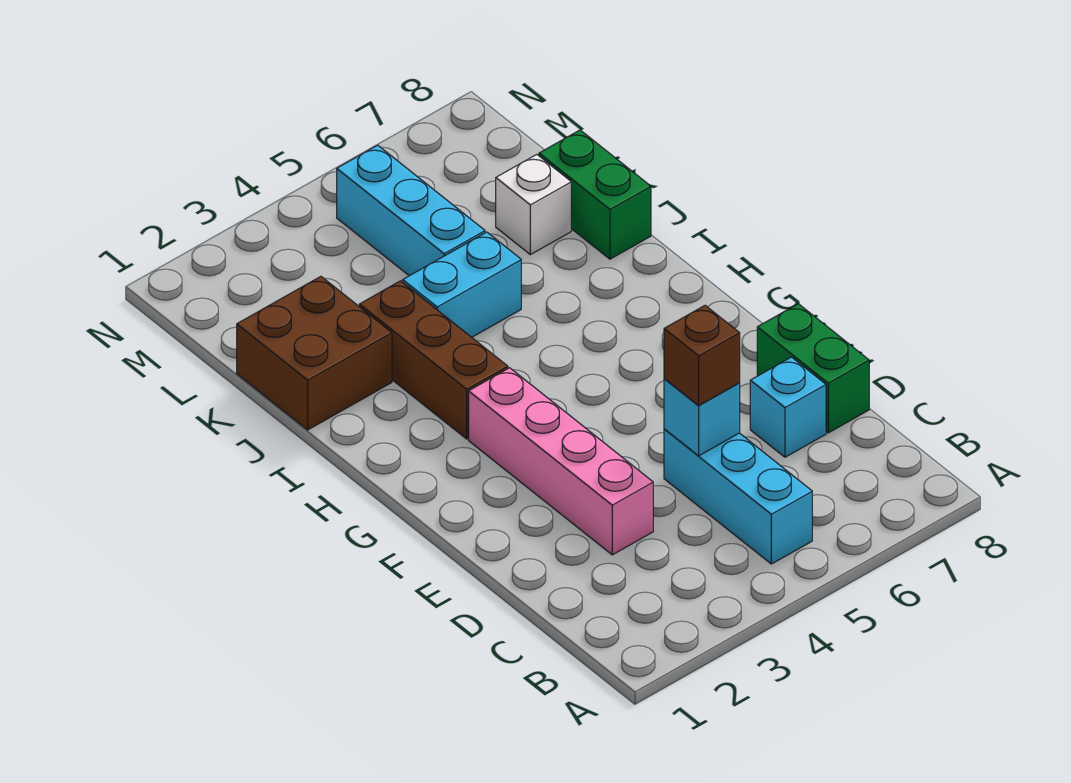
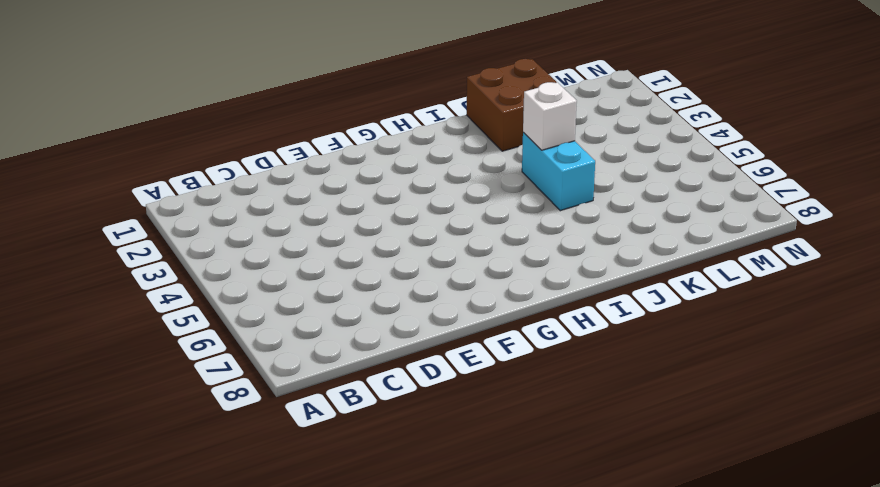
white 1x1 brick [523,82,577,150] -> white 1x1 brick moved to [496,154,571,255]
none -> cyan 1x3 brick [664,429,812,564]
none -> pink 1x4 brick [469,368,653,555]
none -> cyan 1x1 brick [750,357,826,457]

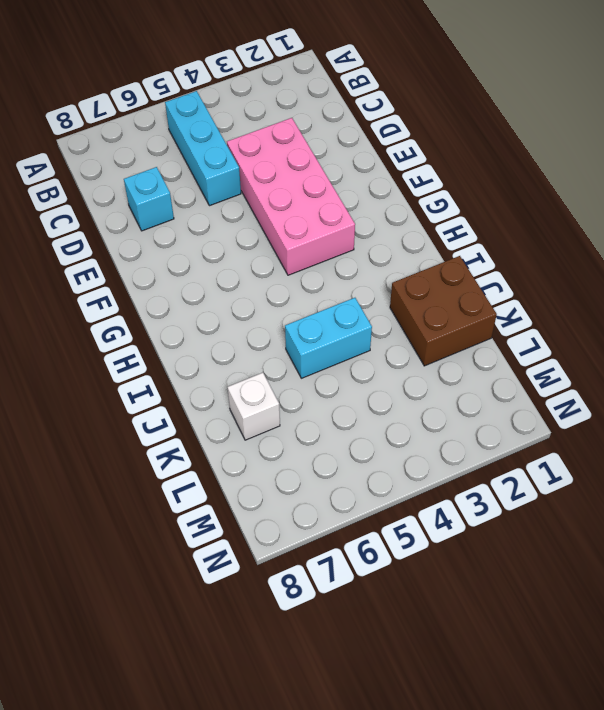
pink 2x4 brick [227,118,355,275] -> pink 1x4 brick [469,368,653,555]
none -> green 1x2 brick [757,304,869,433]
none -> brown 1x3 brick [359,281,508,439]
none -> green 1x2 brick [539,130,651,259]

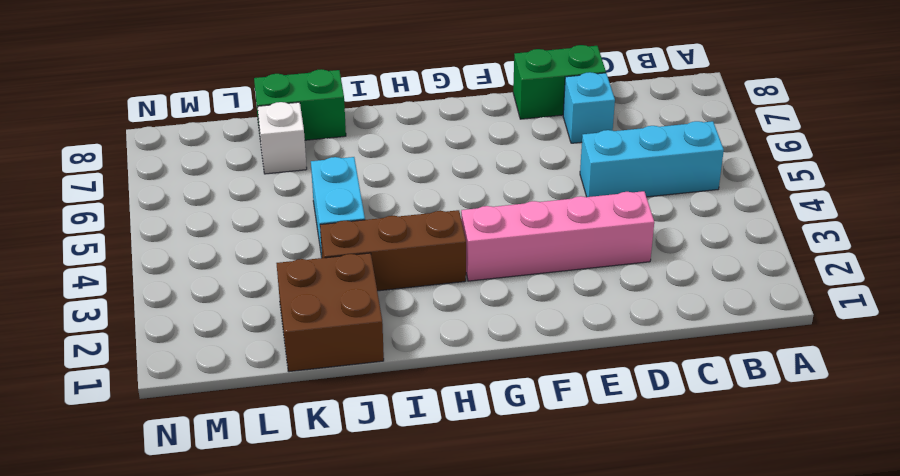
none -> cyan 1x3 brick [337,145,485,276]
none -> cyan 1x1 brick [664,379,740,456]
none -> brown 1x1 brick [664,306,740,405]

